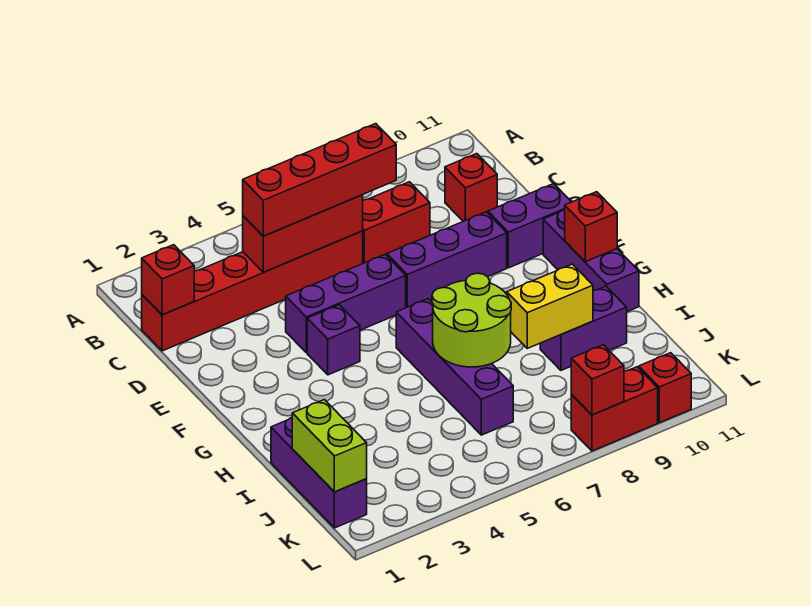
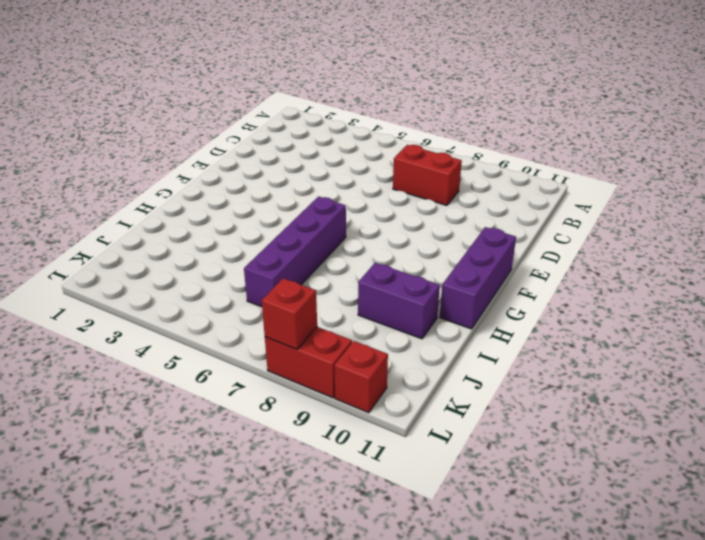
none -> red 1x6 brick [142,231,363,351]
none -> red 1x1 brick [445,154,497,221]
none -> purple 1x3 brick [286,255,406,353]

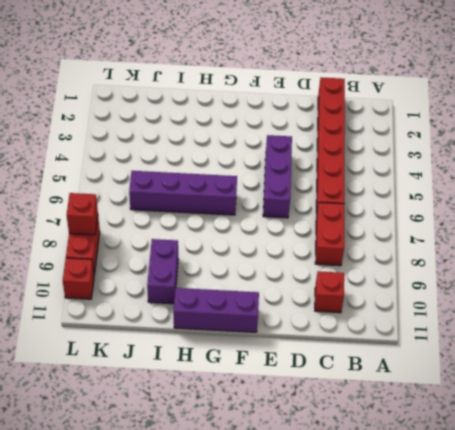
none -> purple 1x3 brick [387,212,507,308]
none -> purple 1x2 brick [488,184,571,268]
none -> purple 1x1 brick [307,305,360,375]

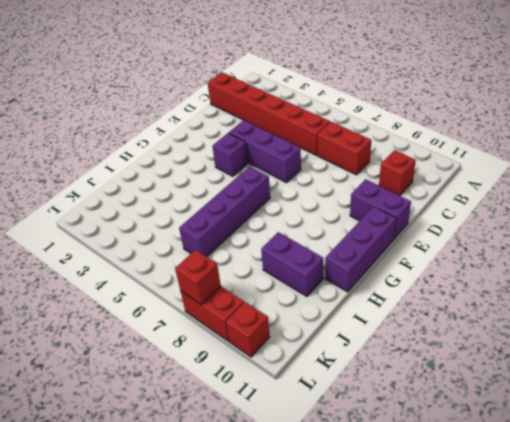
none -> purple 1x3 brick [387,212,507,308]
none -> purple 1x3 brick [271,418,367,528]
none -> red 1x1 brick [142,245,194,315]

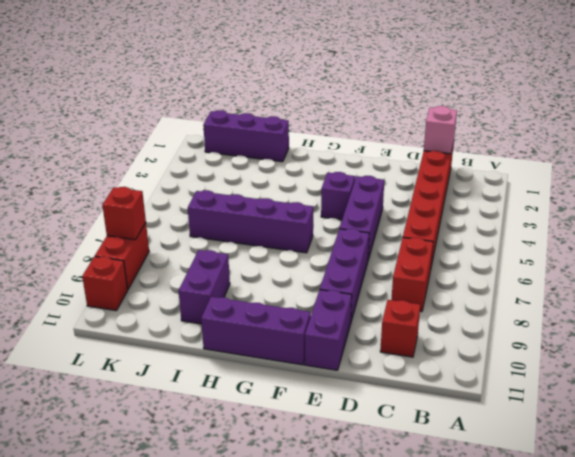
pink 1x1 brick [424,106,457,154] -> red 1x1 brick [142,245,194,315]
none -> red 1x3 brick [243,195,363,272]
none -> red 1x1 brick [565,192,617,262]
none -> lime 2x2 round brick [432,273,511,367]

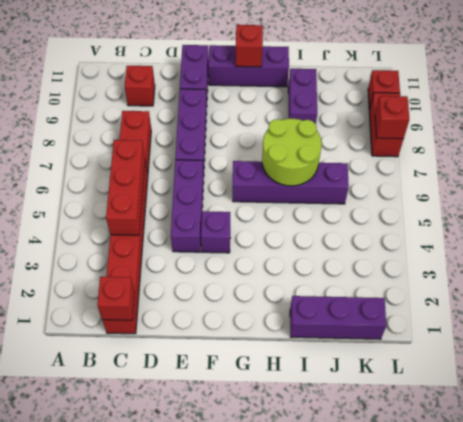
none -> yellow 1x2 brick [507,264,593,348]
none -> lime 1x2 brick [292,400,367,492]
none -> red 1x4 brick [243,124,396,236]

